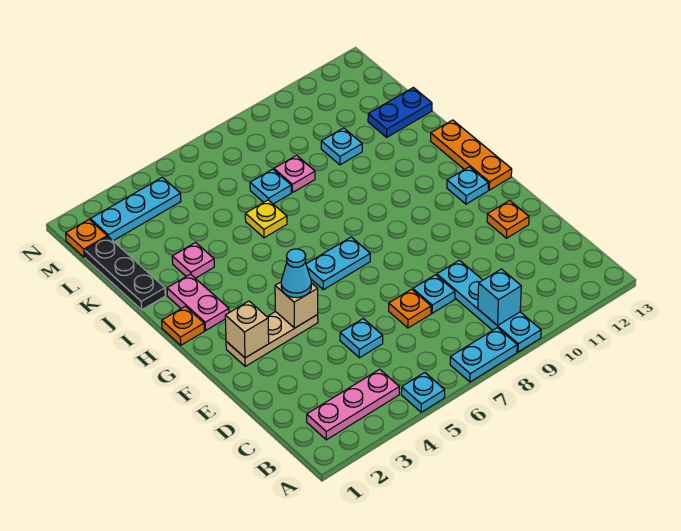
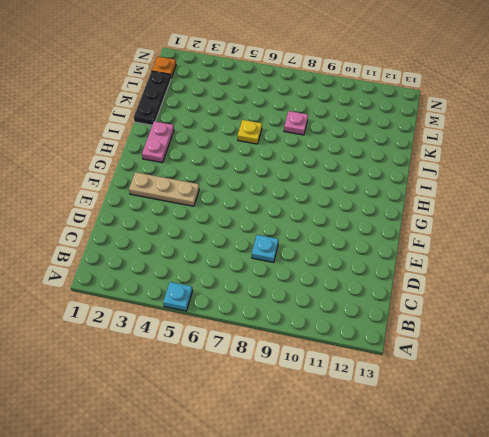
none -> cyan 1x2 plate [450,328,517,382]
none -> cyan 1x4 plate [437,260,541,352]
none -> pink 1x3 plate [307,369,399,440]

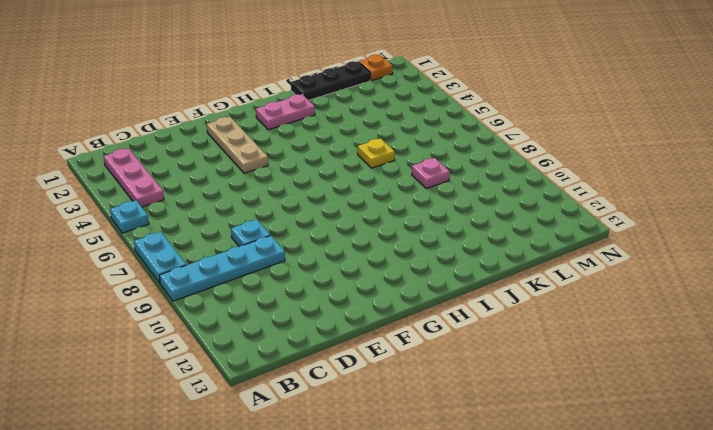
none -> cyan 1x1 plate [340,319,383,358]
none -> orange 1x1 plate [389,289,431,328]
none -> orange 1x1 plate [487,200,529,238]

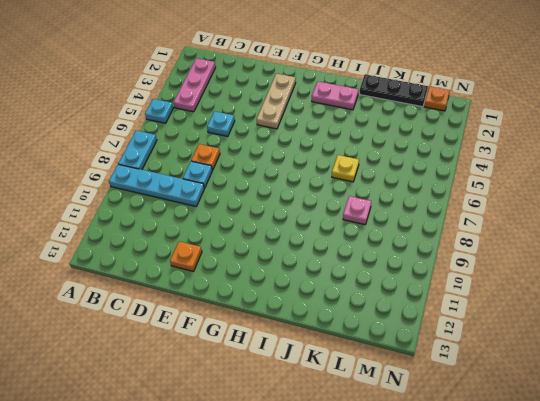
none -> cyan 1x2 plate [306,237,370,290]
none -> cyan 1x1 plate [447,167,488,204]
none -> orange 1x3 plate [431,120,512,190]

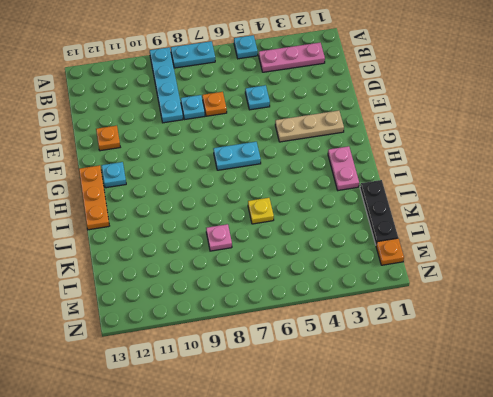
none -> orange 1x1 plate [162,306,204,345]
none -> pink 1x1 plate [172,243,214,278]
none -> cyan 1x1 plate [250,169,291,204]

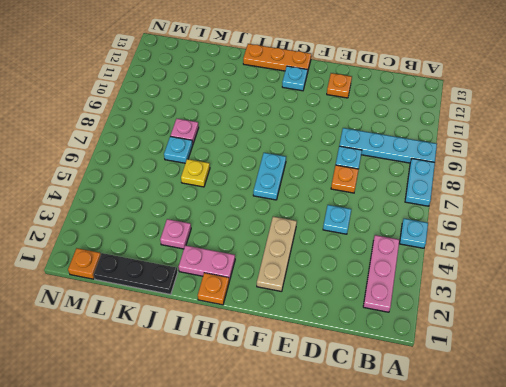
none -> cyan 1x1 plate [321,128,362,165]
none -> blue 1x2 plate [368,88,432,137]
none -> cyan 1x3 plate [90,177,181,241]

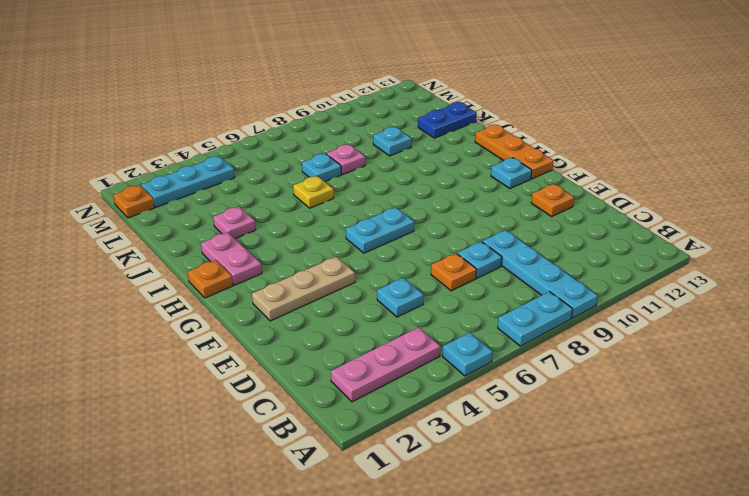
none -> black 1x3 plate [85,237,165,310]
none -> cyan 1x1 brick [478,269,521,326]
none -> tan 1x1 brick [225,301,269,358]

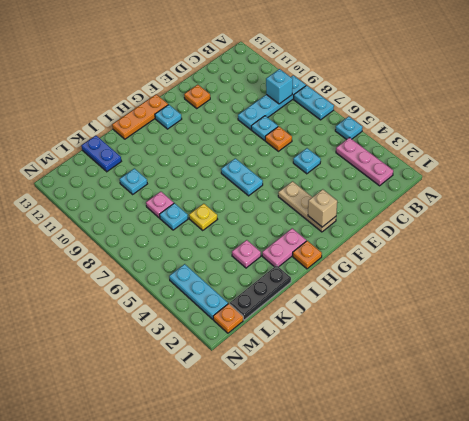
none -> tan 1x1 brick [275,282,318,328]
none -> cyan 1x1 cone [281,249,311,298]

